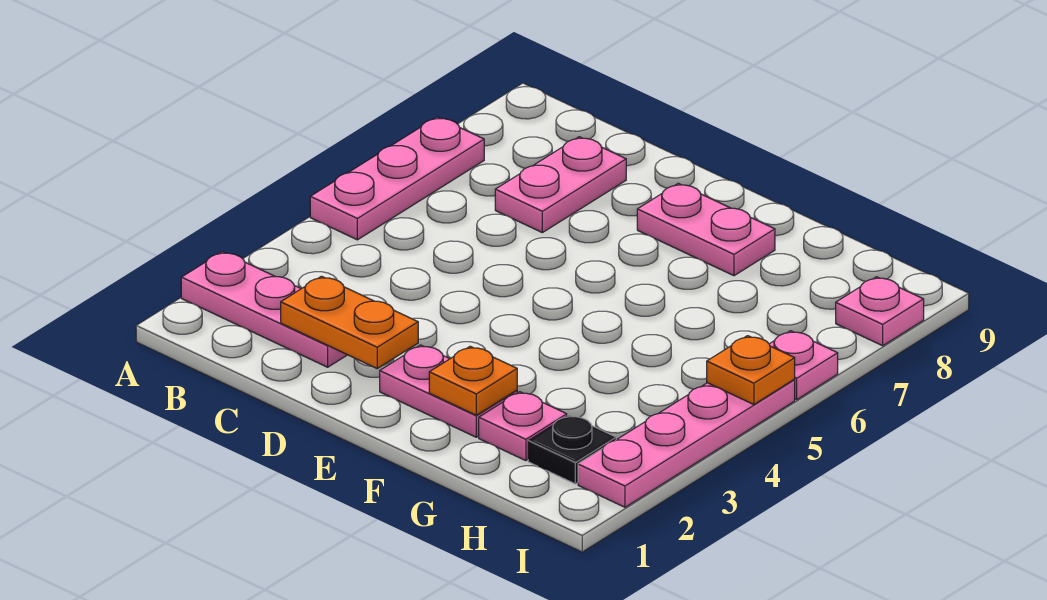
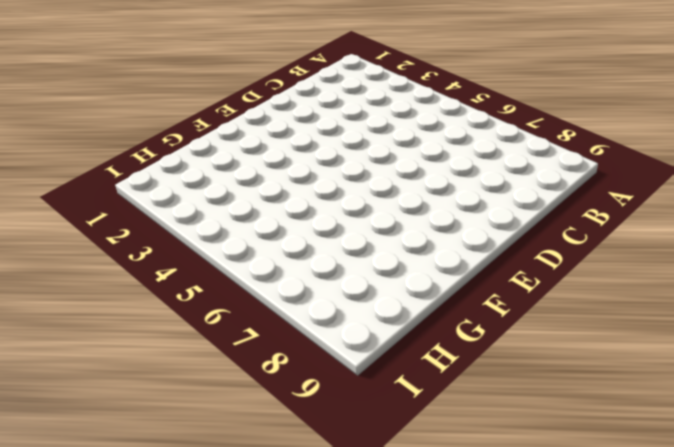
none -> pink 1x3 plate [181,252,347,367]
none -> pink 1x3 plate [310,117,484,240]
none -> pink 1x2 plate [495,137,626,233]

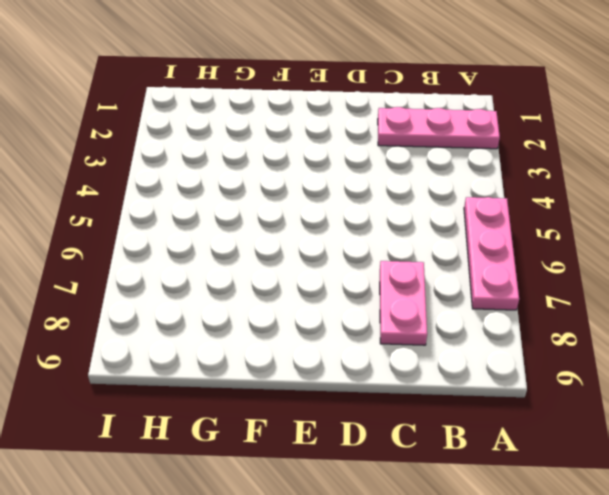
none -> pink 1x2 plate [380,345,517,437]
none -> pink 1x2 plate [637,183,775,276]
none -> pink 1x1 plate [479,392,567,461]

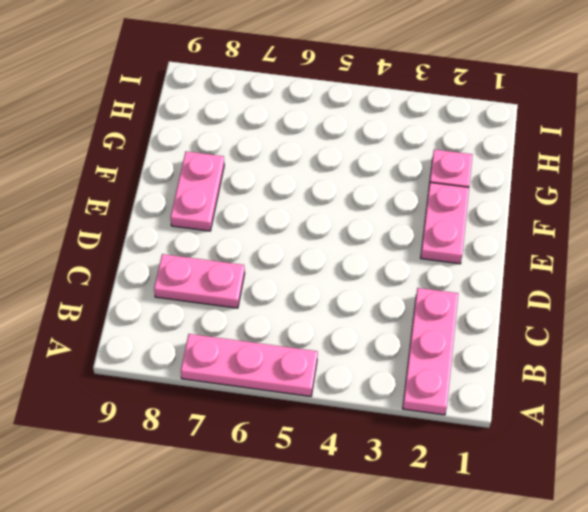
none -> black 1x1 plate [528,415,616,484]
none -> pink 1x4 plate [578,380,795,507]
none -> pink 1x1 plate [769,331,838,399]

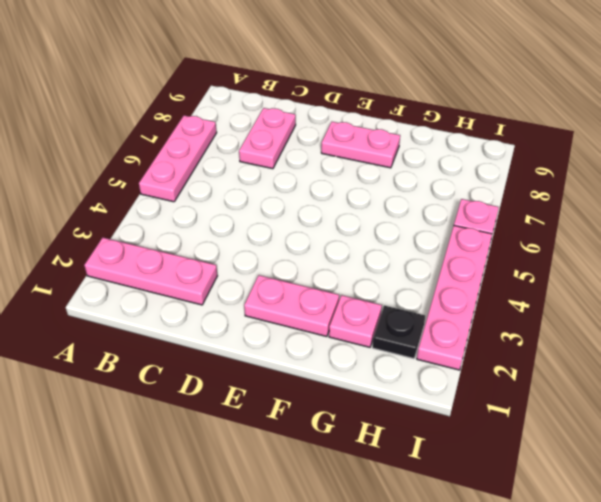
none -> pink 1x1 plate [836,277,924,346]
none -> orange 1x2 plate [281,276,418,368]
none -> orange 1x1 plate [429,346,517,415]

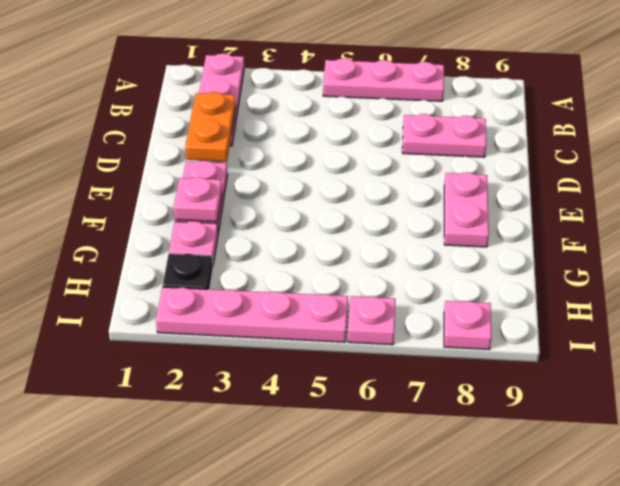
pink 1x1 plate [174,177,222,222] -> orange 1x1 plate [429,346,517,415]
none -> orange 1x1 plate [707,336,795,405]

